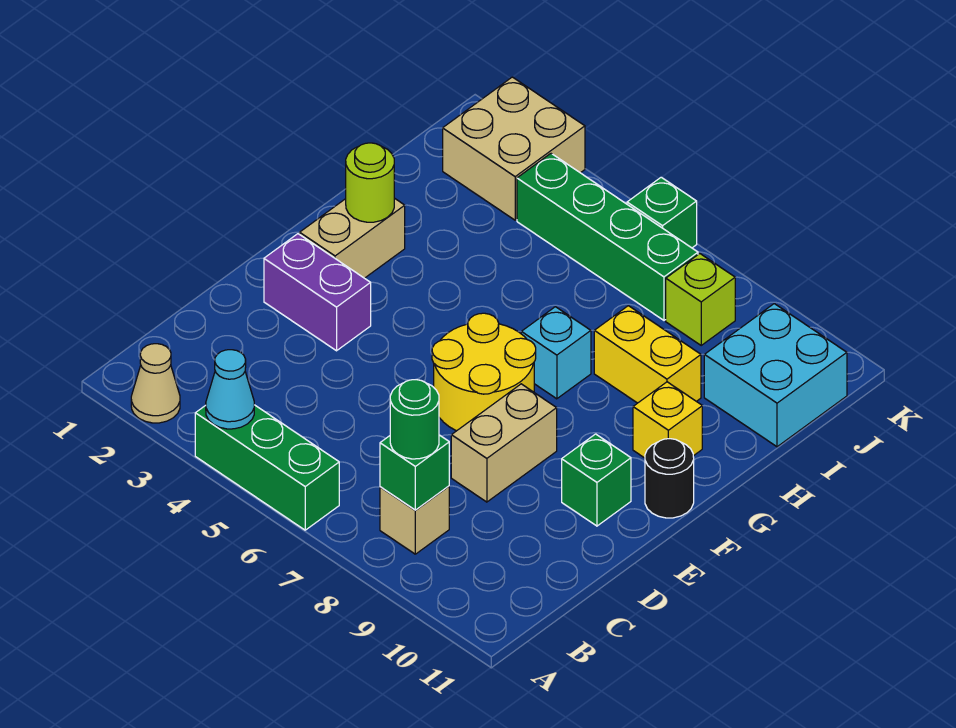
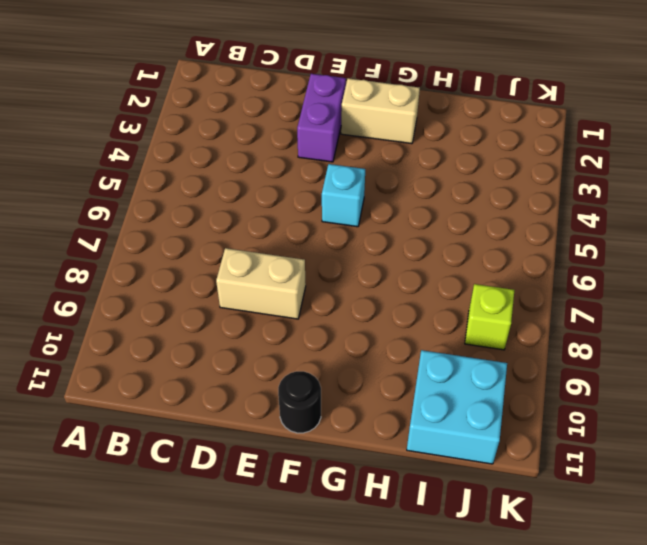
cyan 1x1 brick [322,164,365,227] -> cyan 1x1 brick moved to [521,307,591,399]
none -> tan 1x1 cone [131,344,180,423]
none -> green 1x3 brick [195,405,339,530]
none -> tan 1x1 brick [380,486,449,554]

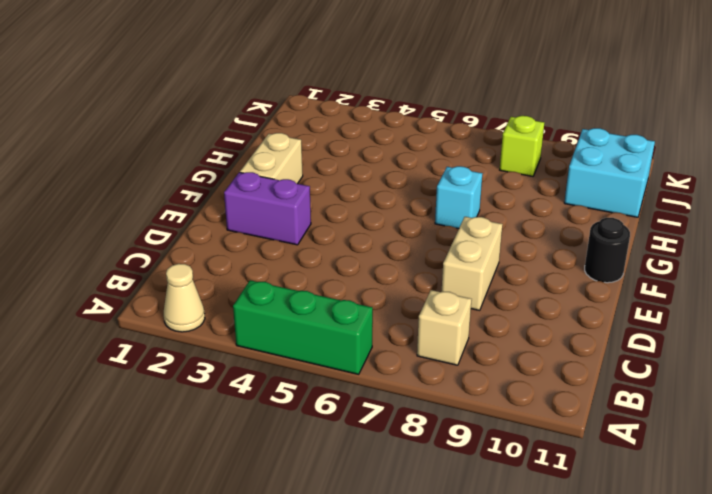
none -> yellow 2x2 round brick [432,313,536,431]
none -> green 1x1 brick [562,434,631,526]
none -> yellow 1x1 brick [633,382,702,458]

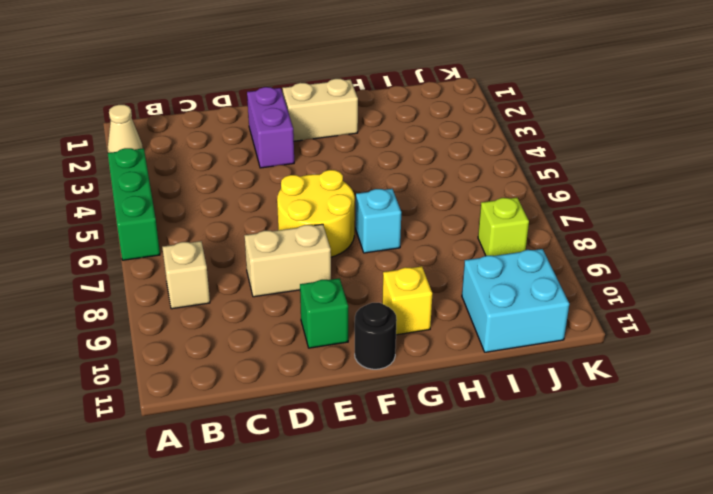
none -> yellow 1x2 brick [594,306,701,403]
none -> tan 2x2 brick [443,77,585,220]
none -> green 1x4 brick [517,154,698,320]

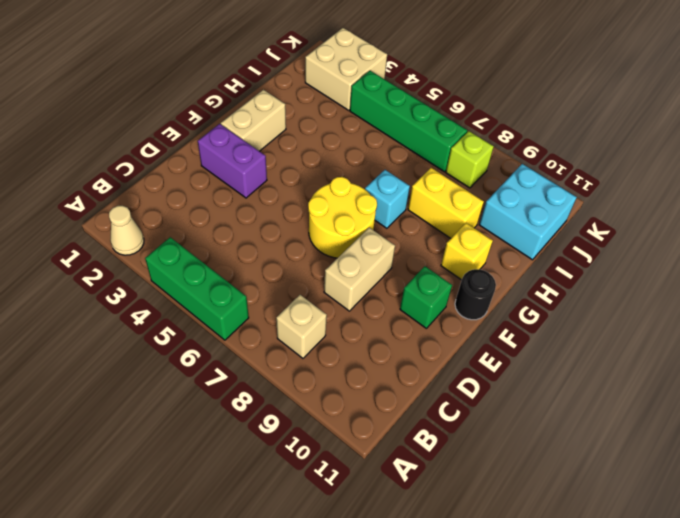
none -> green 1x1 brick [627,177,697,248]
none -> cyan 1x1 cone [206,350,254,429]
none -> green 1x1 brick [380,435,449,510]

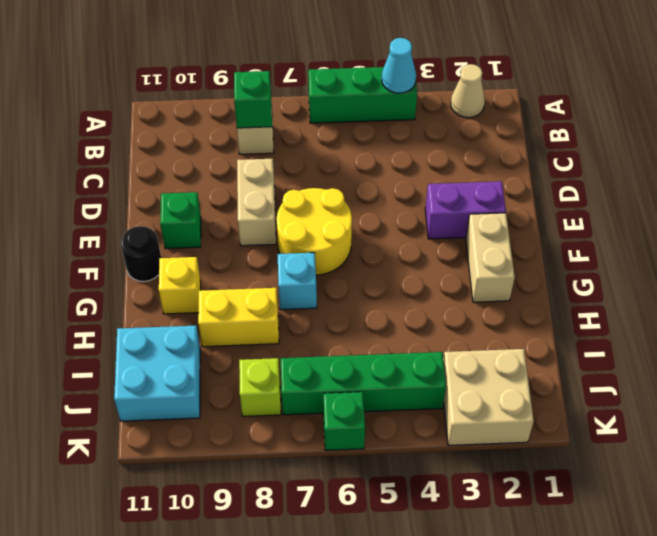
none -> lime 1x1 round brick [346,143,394,222]
none -> green 1x1 round brick [390,380,439,459]

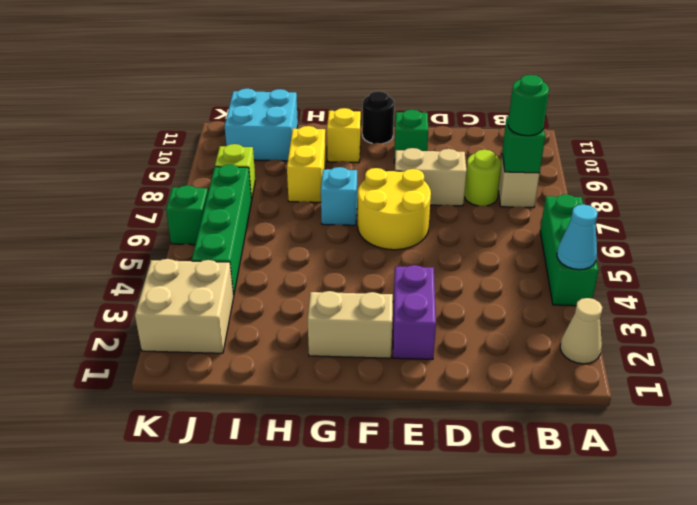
lime 1x1 round brick [464,150,502,206] -> lime 1x1 round brick moved to [346,143,394,222]

